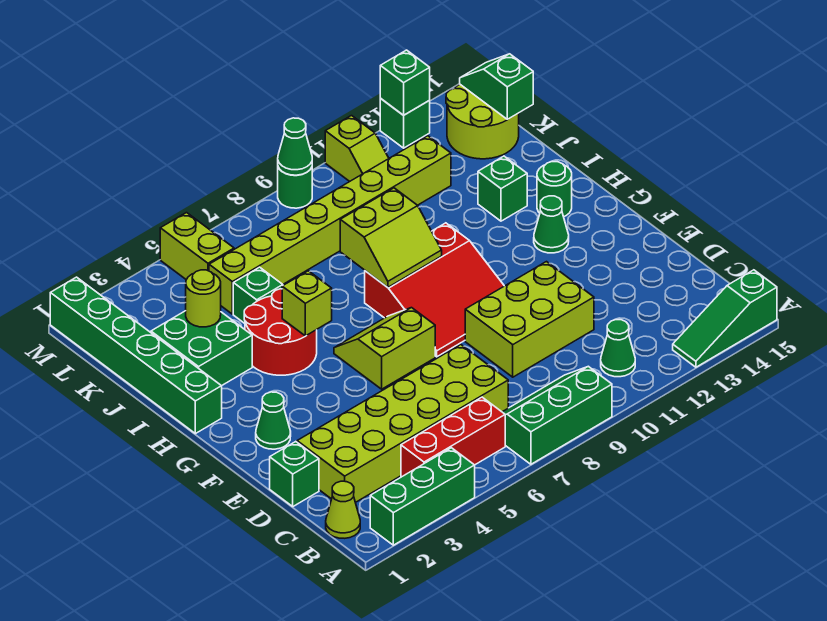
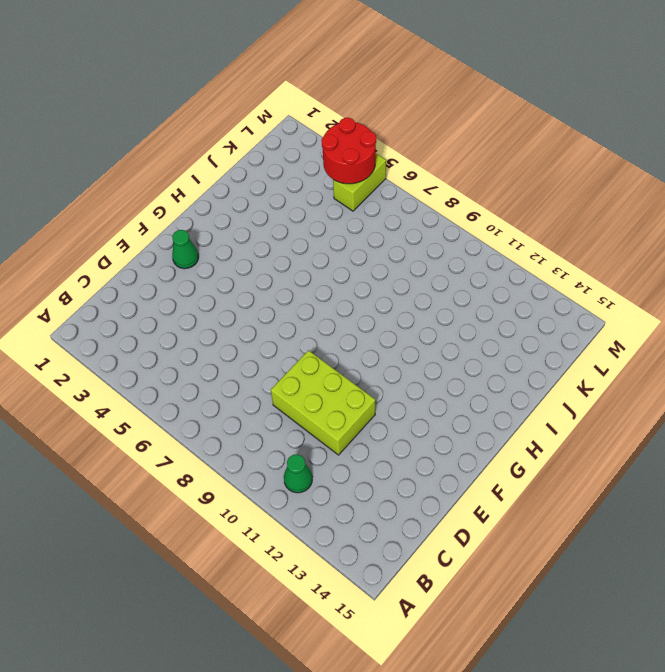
red 2x2 round brick [321,118,376,184] -> red 2x2 round brick moved to [244,289,317,375]
none -> green 1x3 brick [370,448,475,545]
none -> green 2x3 slope [503,366,612,464]
none -> green 1x3 slope [673,270,777,367]
none -> lime 1x1 cone [326,481,360,538]

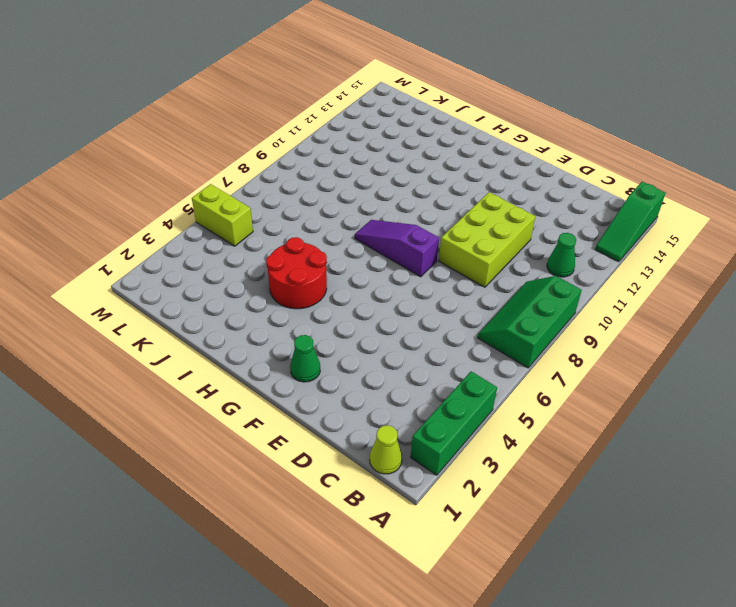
purple 1x3 slope [355,220,439,277] -> red 3x3 slope [365,223,504,357]
none -> red 1x3 brick [401,397,505,477]
none -> lime 2x6 brick [297,345,508,503]
none -> green 1x1 brick [270,442,319,506]
none -> lime 2x2 slope [334,308,435,389]

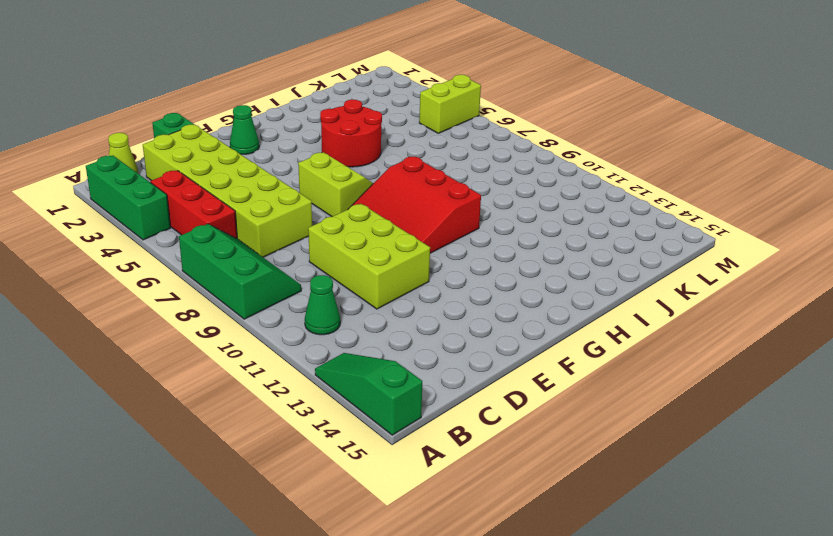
none -> green 1x1 cone [534,196,569,253]
none -> green 1x6 brick [50,277,222,434]
none -> green 1x1 round brick [537,162,572,217]
none -> green 2x2 brick [151,311,252,386]

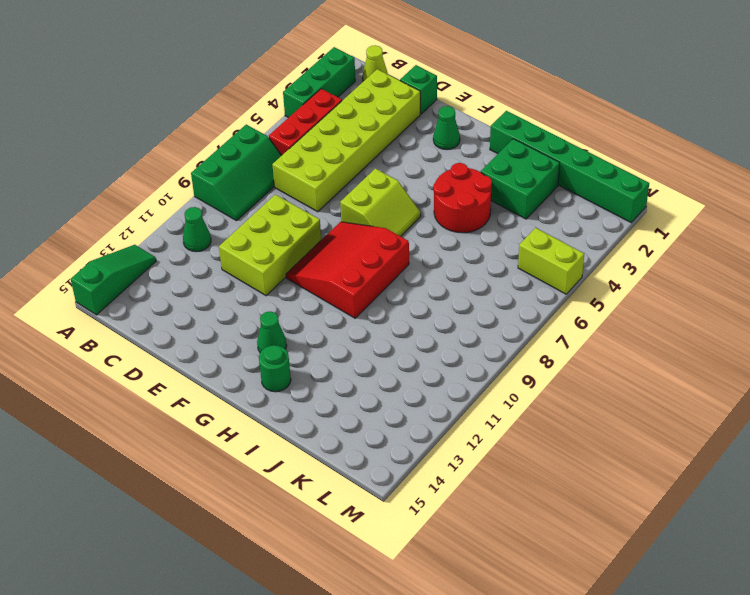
none -> green 1x1 brick [478,156,527,221]
none -> green 1x1 brick [233,267,283,323]
none -> lime 1x8 brick [209,136,451,314]
none -> lime 2x2 round brick [446,84,519,159]

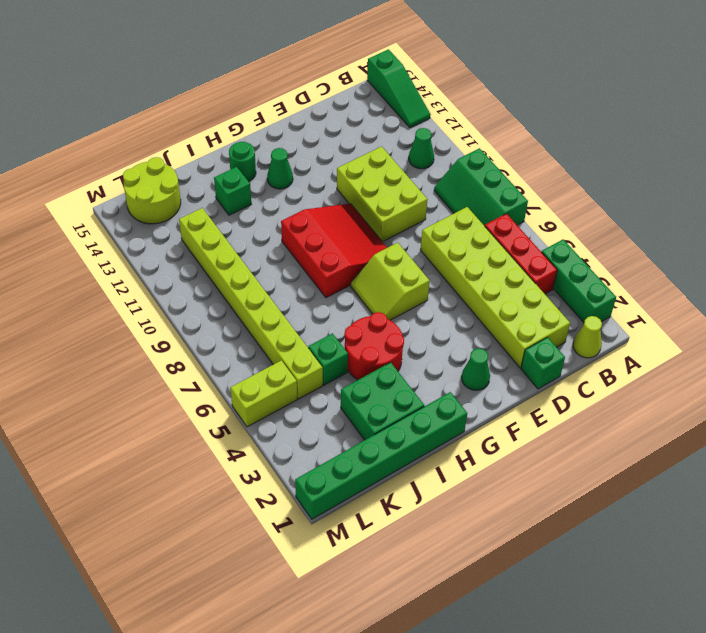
none -> lime 1x2 slope [325,116,389,182]
none -> green 1x1 round brick [278,167,312,208]
none -> green 1x1 brick [380,99,430,148]
none -> lime 1x1 brick [282,271,332,336]

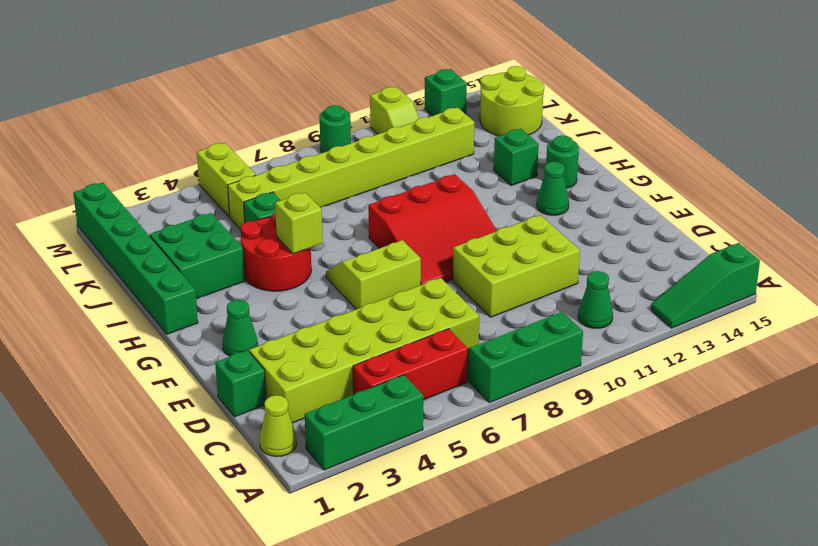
none -> lime 2x2 slope [340,188,442,287]
none -> lime 1x1 round brick [186,270,221,327]
none -> green 1x2 slope [460,54,533,119]
none -> green 1x1 cone [278,118,312,175]

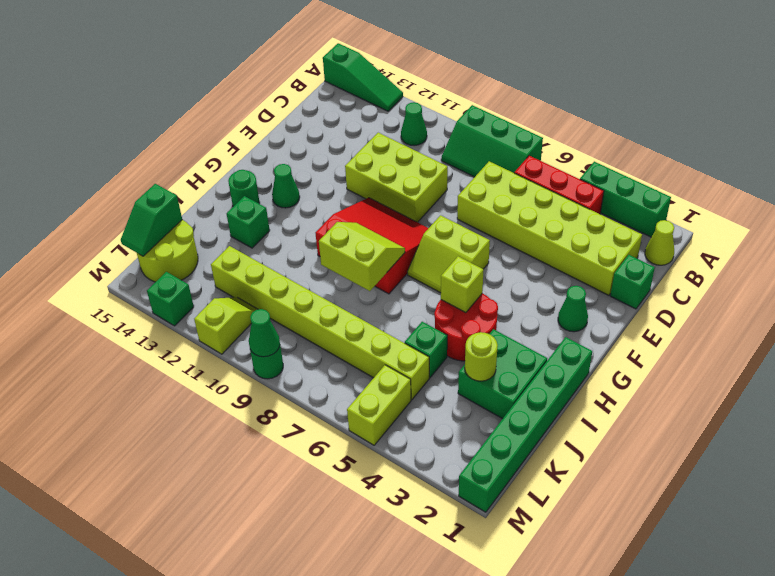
none -> green 1x1 brick [380,50,430,115]

